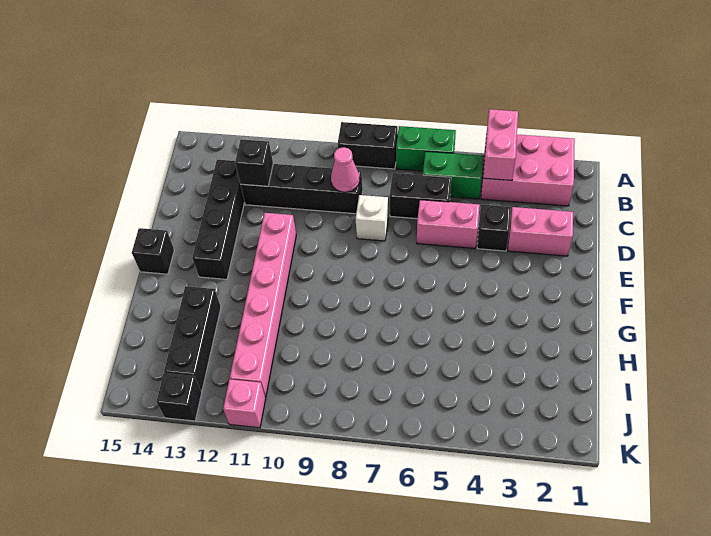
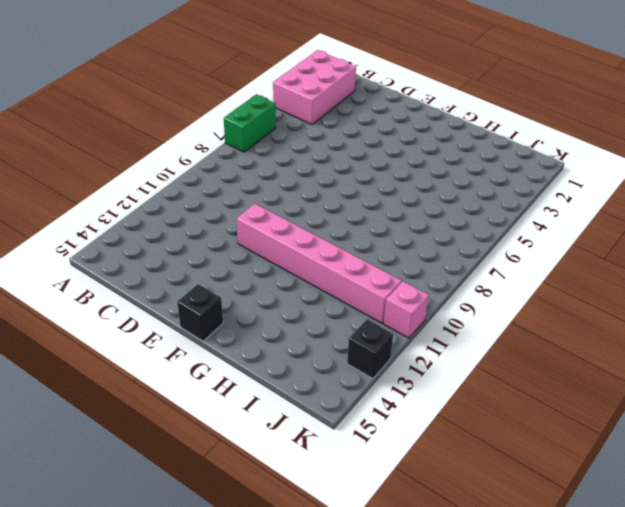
none -> black 1x2 brick [338,122,398,169]
none -> green 1x2 brick [423,151,483,199]
none -> black 1x2 brick [390,173,451,219]

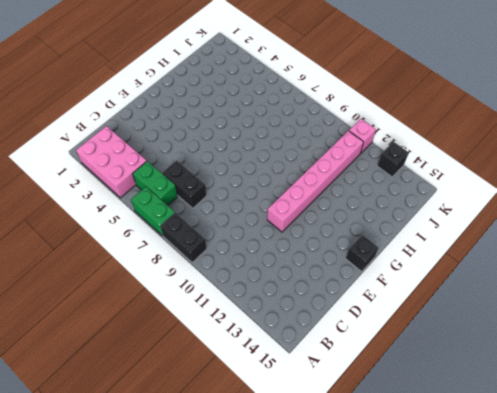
none -> black 1x4 brick [240,164,363,214]
none -> black 1x4 brick [192,160,245,279]
none -> pink 1x2 brick [508,207,573,256]

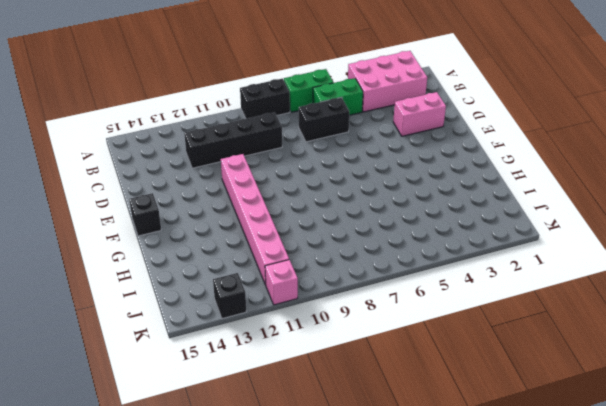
none -> black 1x4 brick [192,160,245,279]
none -> black 1x1 brick [477,205,511,251]
none -> pink 1x2 brick [417,200,480,248]

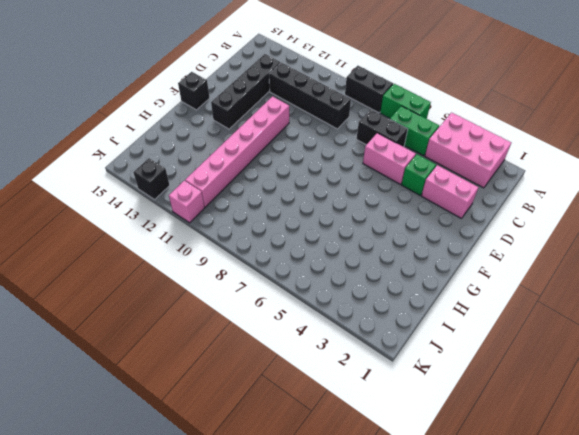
green 1x1 brick [401,154,436,195] -> black 1x1 brick [477,205,511,251]
none -> white 1x1 brick [356,195,388,241]
none -> black 1x3 brick [164,286,221,391]
none -> pink 1x2 brick [483,109,518,180]

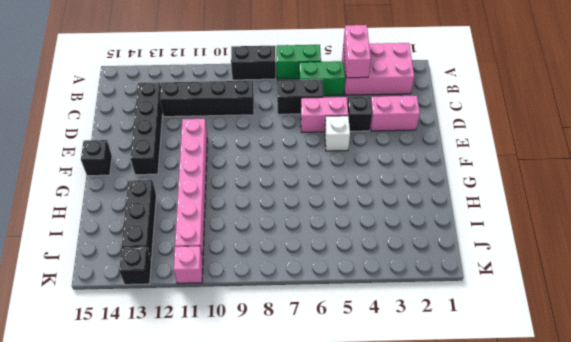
white 1x1 brick [325,116,350,151] -> white 1x1 brick moved to [356,195,388,241]
none -> pink 1x1 cone [331,147,360,192]
none -> black 1x1 brick [235,139,273,186]

